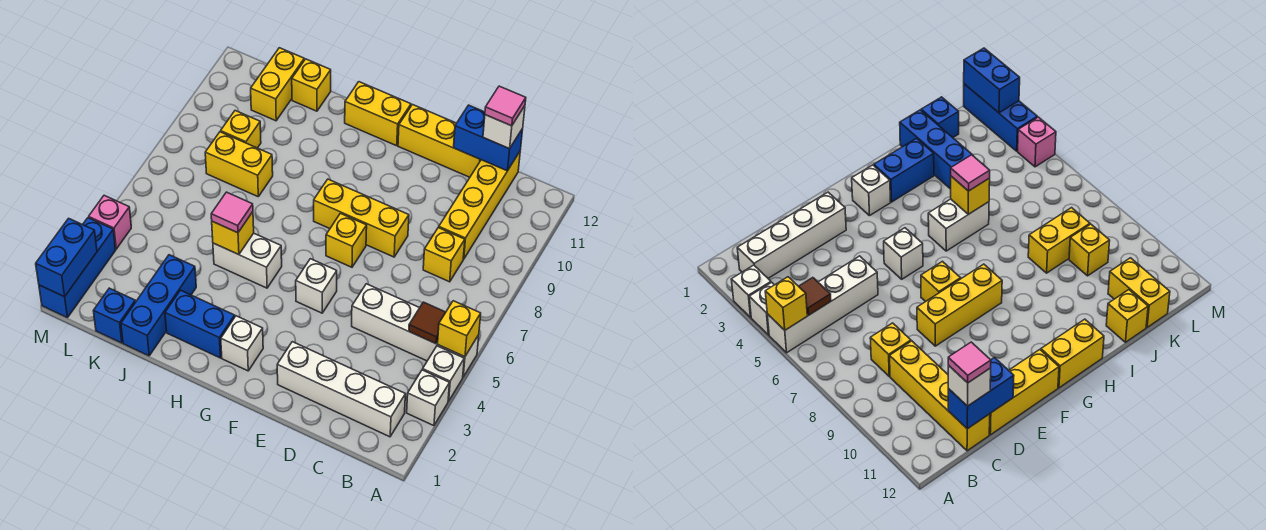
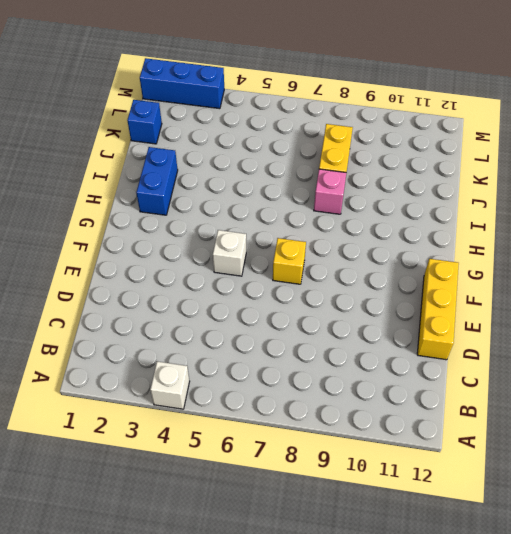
pink 1x1 brick [314,169,346,214] -> pink 1x1 brick moved to [89,195,131,249]
none -> white 1x1 brick [407,370,449,426]
none -> white 1x4 brick [352,284,479,377]
none -> white 1x4 brick [277,342,405,437]
none -> yellow 1x1 brick [423,227,465,282]

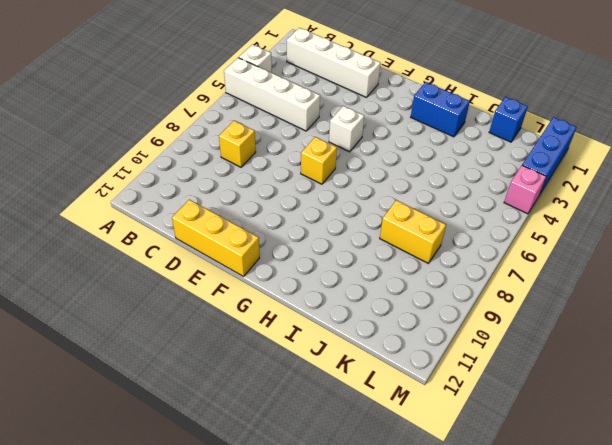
none -> white 1x1 brick [407,370,449,426]
none -> yellow 1x4 brick [439,152,520,259]
none -> yellow 1x3 brick [314,179,409,257]
none -> white 1x1 brick [221,316,263,371]

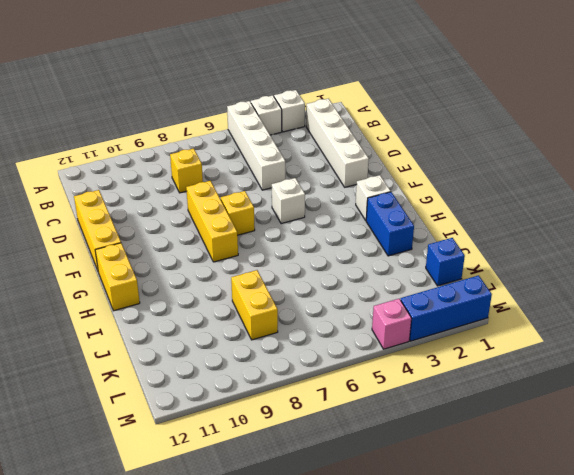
none -> yellow 1x4 brick [439,152,520,259]
none -> white 1x2 brick [213,233,282,288]
none -> blue 1x3 brick [121,255,196,356]
none -> yellow 1x1 brick [292,59,331,111]

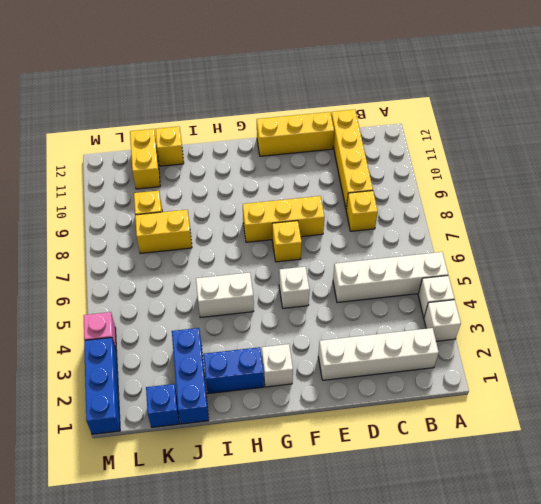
none -> yellow 1x2 brick [345,82,411,146]
none -> yellow 1x1 brick [438,301,481,357]
none -> brown 1x1 tile [409,302,446,344]
none -> blue 1x2 brick [454,105,523,171]

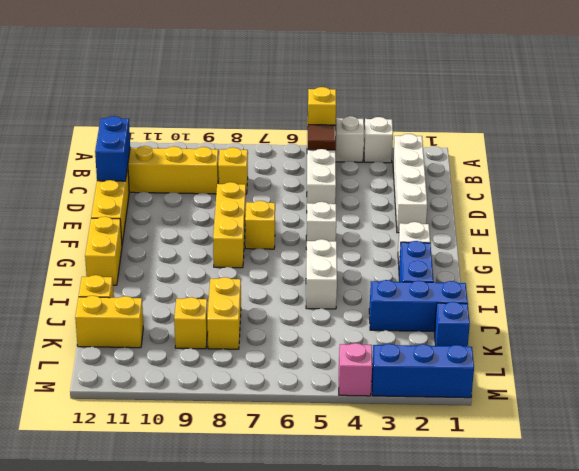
none -> yellow 1x1 brick [212,212,254,255]
none -> blue 1x2 brick [36,218,97,297]
none -> white 1x1 brick [483,106,525,149]
none -> pink 1x1 tile [211,192,253,233]

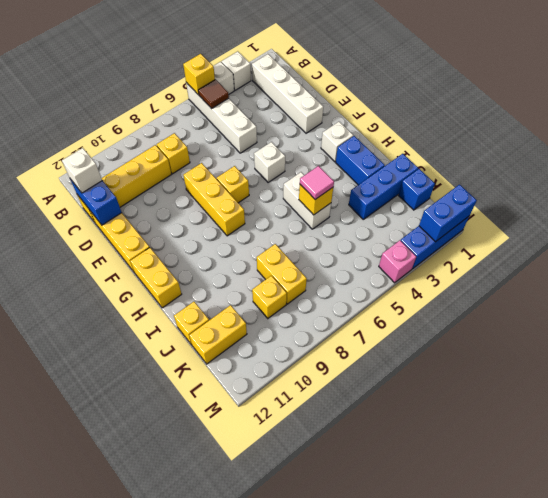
none -> pink 1x1 tile [485,86,526,126]

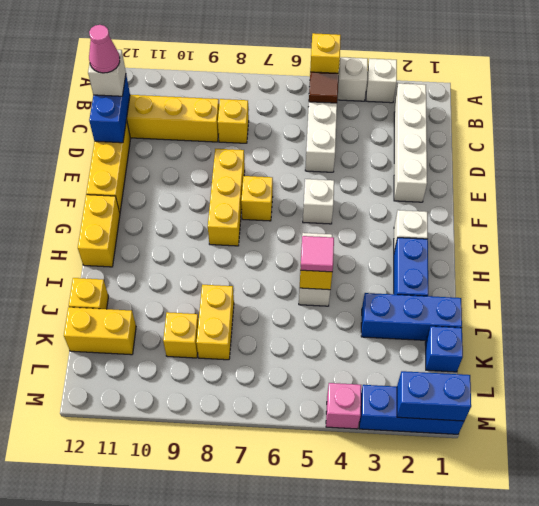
pink 1x1 cone [89,25,120,73] -> pink 1x1 tile [485,86,526,126]

